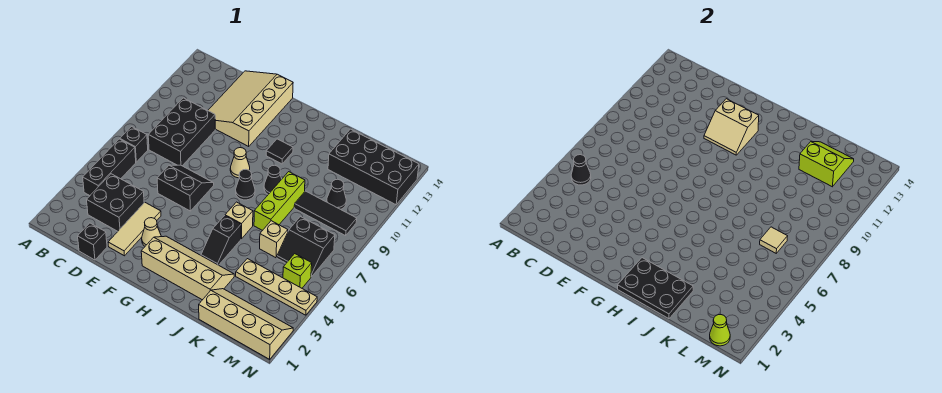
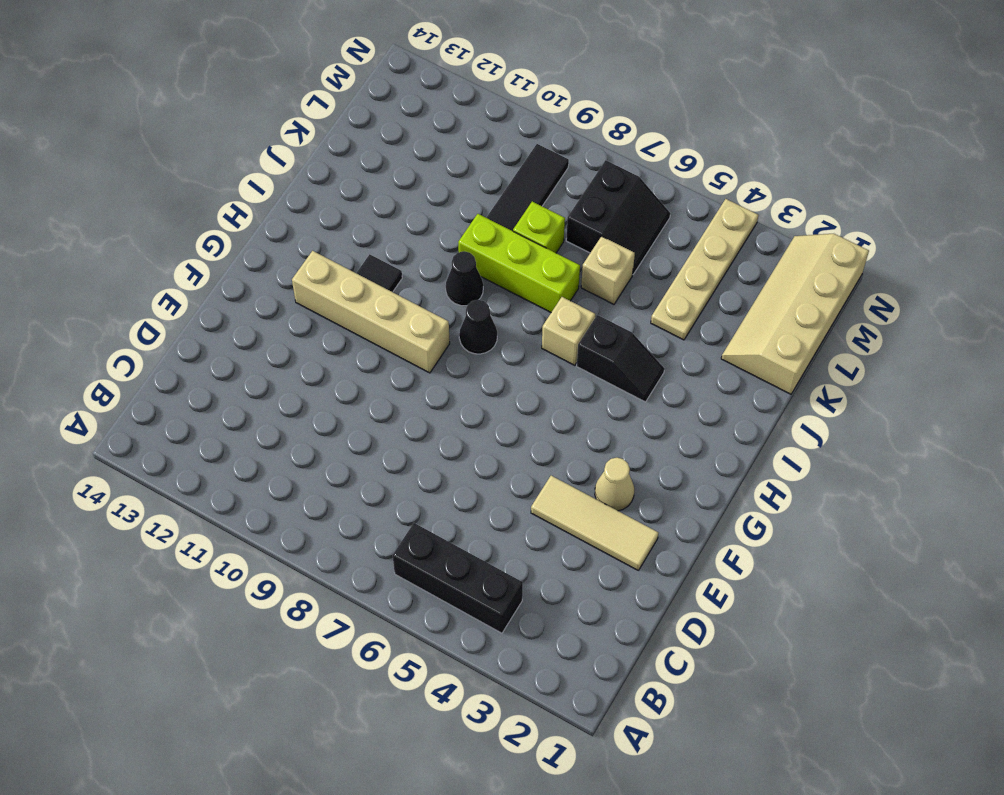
tan 1x4 brick [292,251,450,373] -> tan 1x1 cone [230,148,250,178]
lime 1x1 brick [513,202,565,253] -> lime 1x1 brick moved to [283,254,312,288]
none -> black 1x1 brick [120,127,148,162]
none -> black 2x2 brick [87,174,144,231]
none -> black 2x3 brick [148,98,215,166]
none -> black 1x1 brick [78,223,107,260]

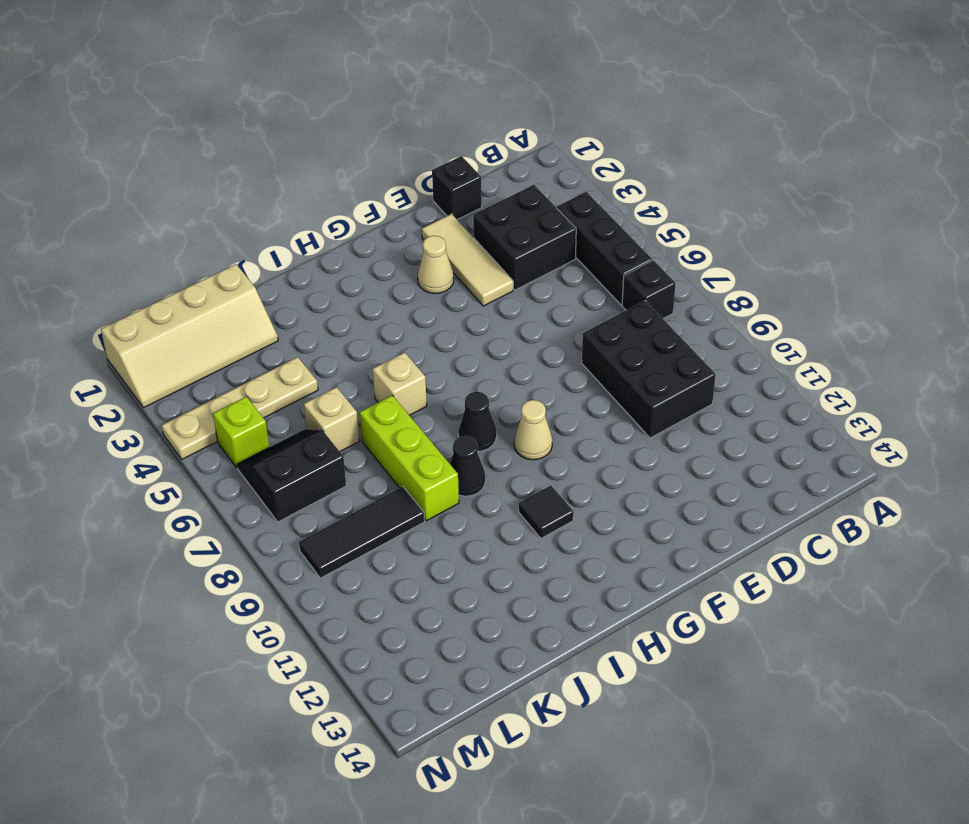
none -> tan 3x4 slope [208,71,293,146]
none -> black 2x2 slope [157,165,214,211]
none -> tan 2x4 slope [141,236,234,300]
none -> black 1x2 slope [201,216,241,265]

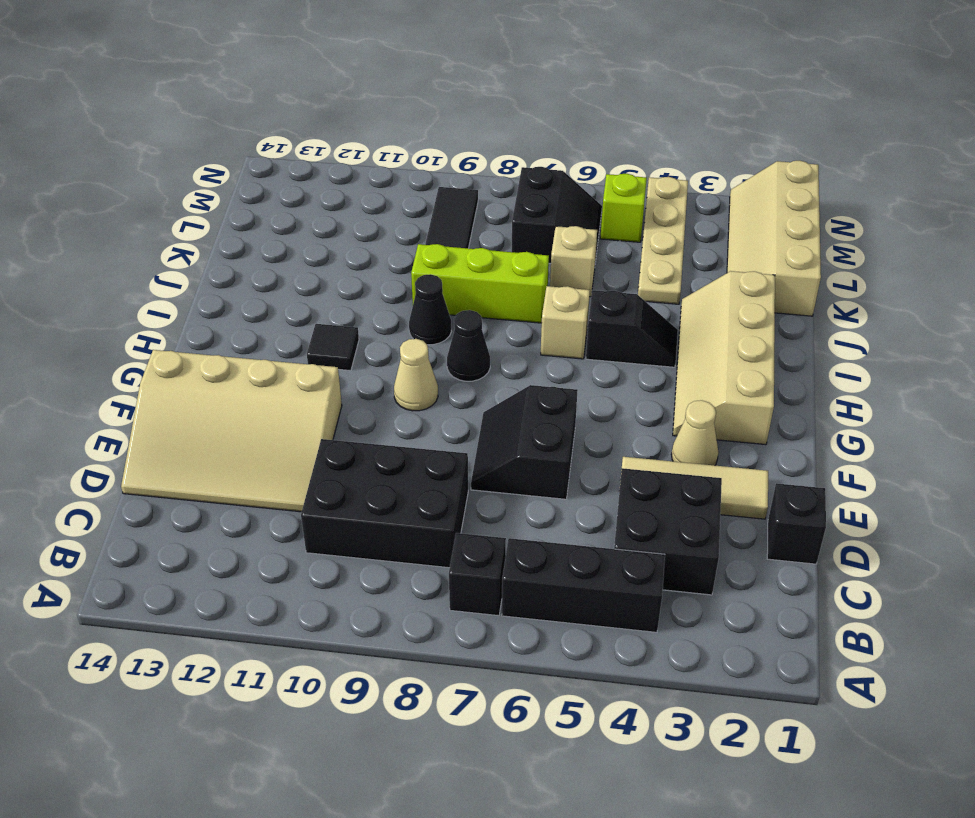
none -> black 2x4 brick [328,129,419,205]
none -> black 1x1 cone [327,179,346,209]
none -> black 1x1 cone [571,155,591,185]
none -> tan 2x2 slope [704,99,759,155]

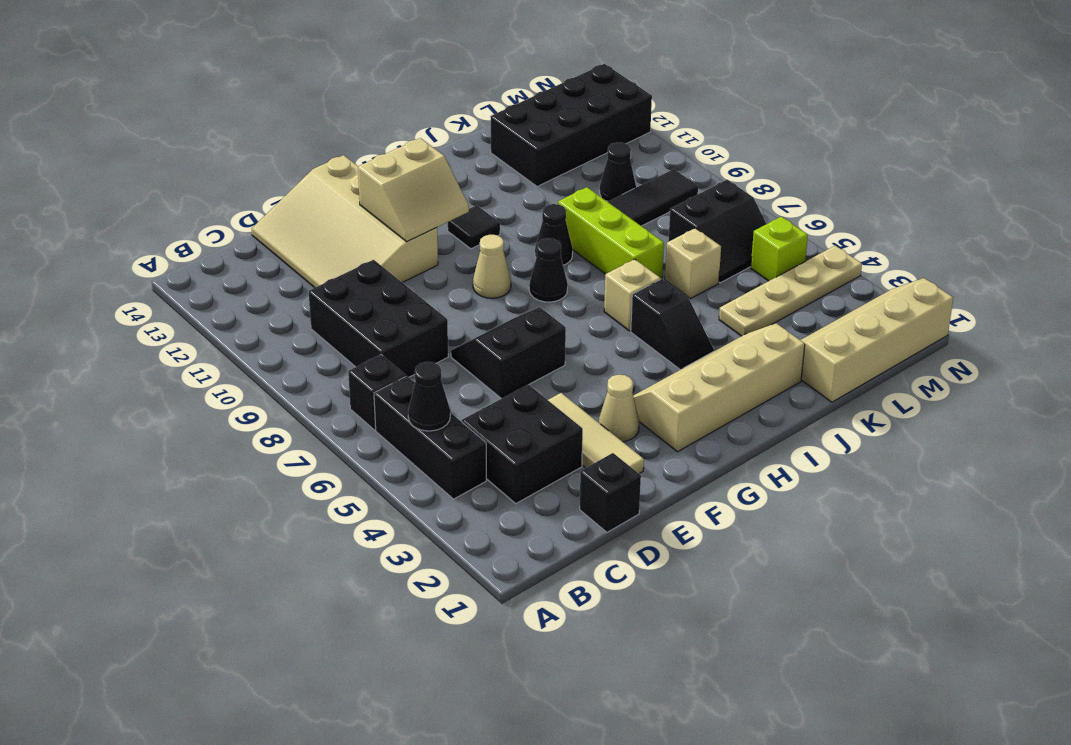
none -> black 2x3 plate [618,258,693,319]
none -> lime 2x2 slope [799,141,854,187]
none -> tan 1x1 tile [760,227,788,253]
none -> lime 1x1 cone [710,314,730,346]

